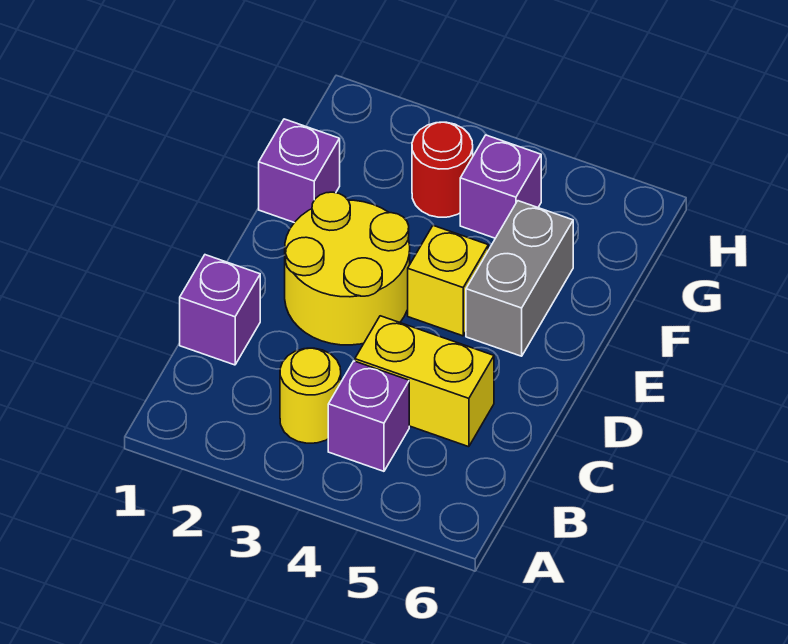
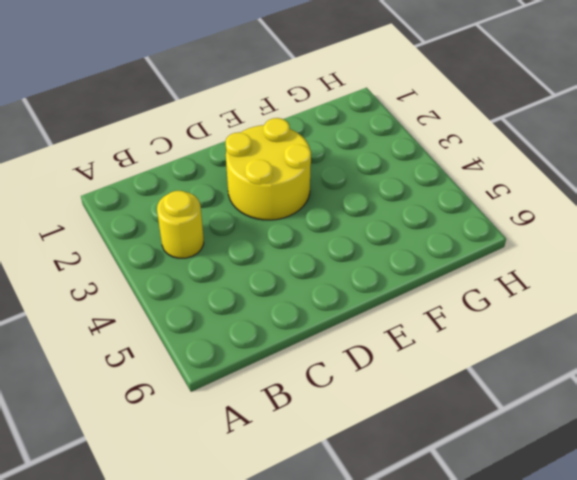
none -> purple 1x1 brick [328,361,409,471]
none -> purple 1x1 brick [180,255,260,365]

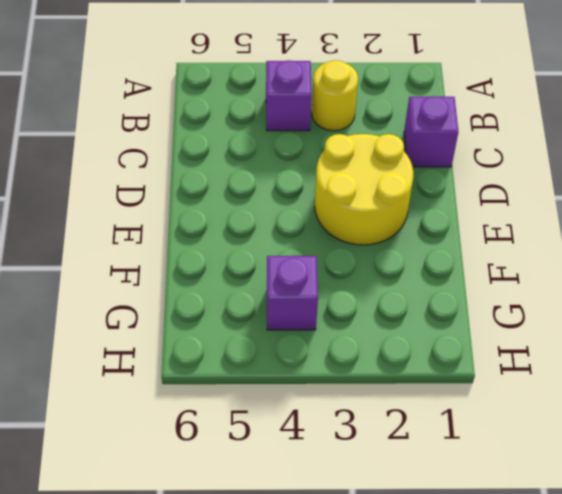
none -> yellow 1x2 brick [355,316,494,447]
none -> yellow 1x1 brick [408,225,488,336]

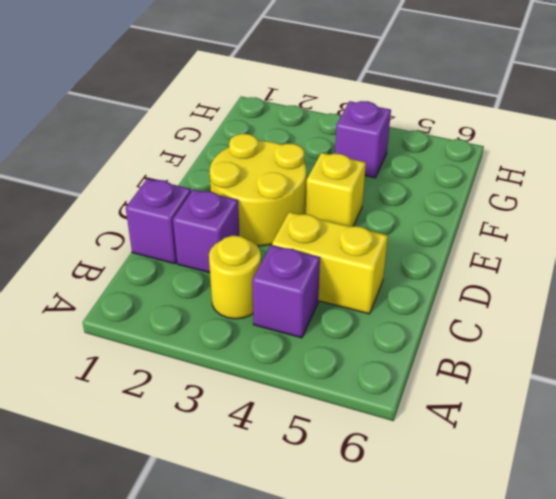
purple 1x1 brick [173,189,239,273] -> purple 1x1 brick moved to [259,119,340,222]
none -> grey 1x2 brick [466,201,573,356]
none -> red 1x1 round brick [412,122,473,217]

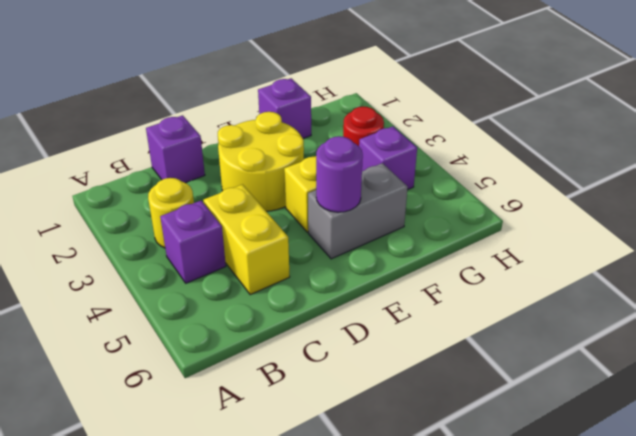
purple 1x1 round brick [316,136,363,212] -> none

